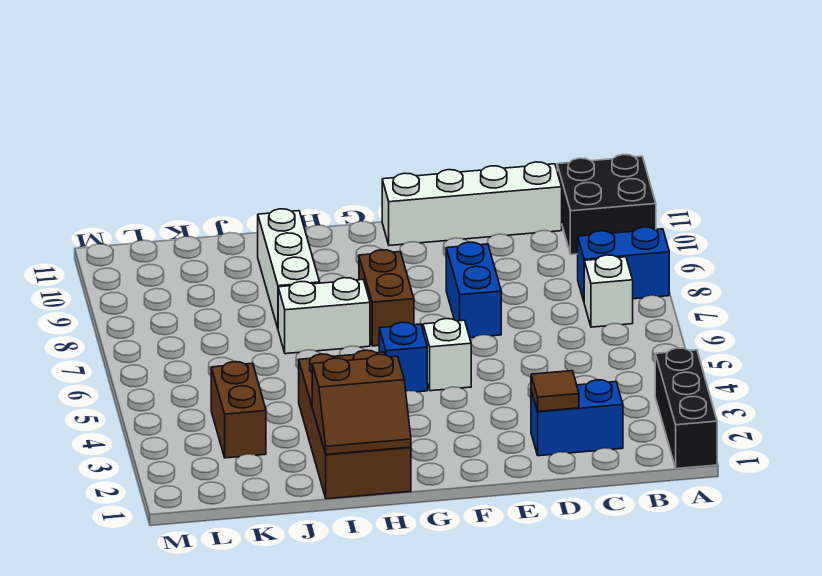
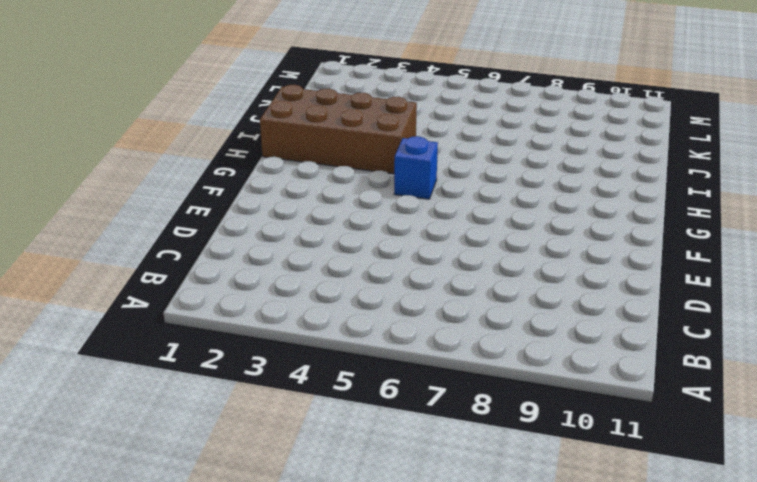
none -> black 1x3 brick [655,348,717,469]
none -> blue 1x2 brick [578,227,669,301]
none -> black 2x2 brick [557,155,656,255]

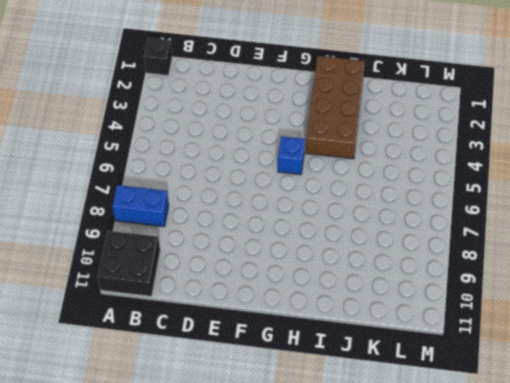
black 1x1 brick [144,38,172,75] -> black 1x3 brick [655,348,717,469]
none -> white 1x1 brick [584,255,633,327]
none -> blue 1x2 brick [531,380,623,456]
none -> white 1x4 brick [382,162,562,246]

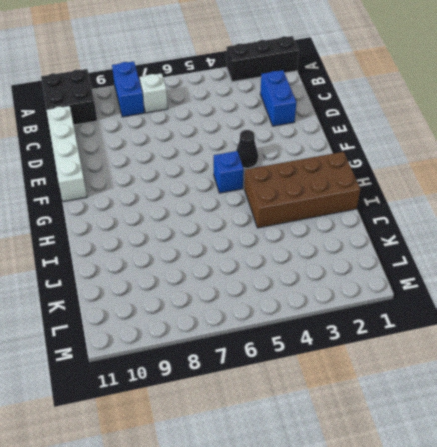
black 1x1 cone [236,130,258,168] -> none
none -> blue 1x2 brick [446,242,501,338]
none -> white 1x1 brick [423,319,471,391]
none -> brown 1x2 brick [359,250,414,346]

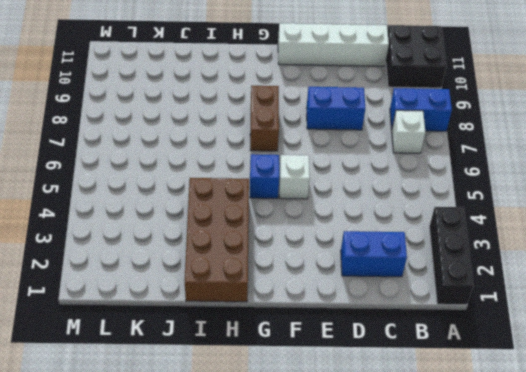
blue 1x2 brick [306,87,365,130] -> blue 1x2 brick turned to [446,242,501,338]
none -> white 1x2 brick [278,278,370,354]
none -> white 1x3 brick [258,209,320,328]
none -> brown 1x2 brick [211,362,266,458]

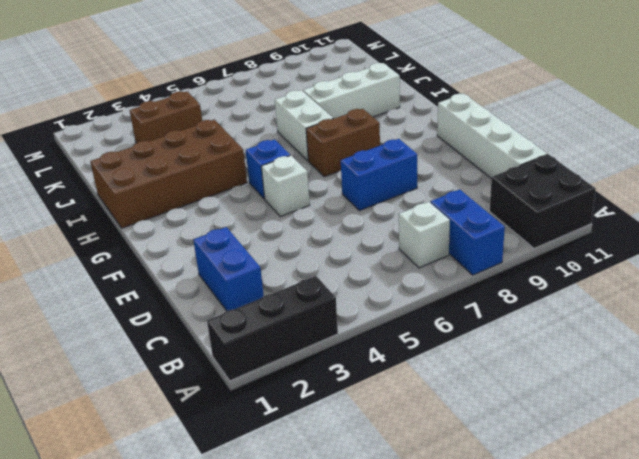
none -> brown 1x1 tile [531,371,579,411]
none -> brown 2x2 slope [312,354,411,455]

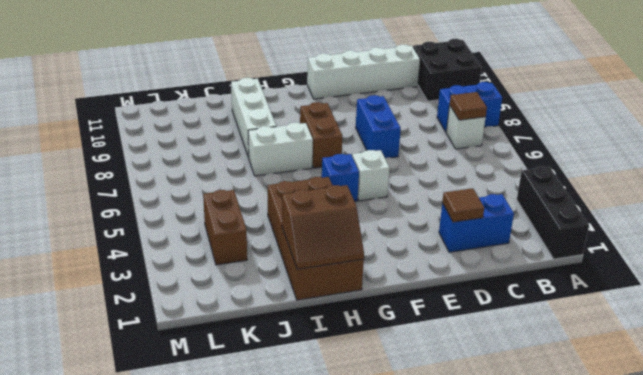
brown 1x1 tile [450,92,487,120] -> none

